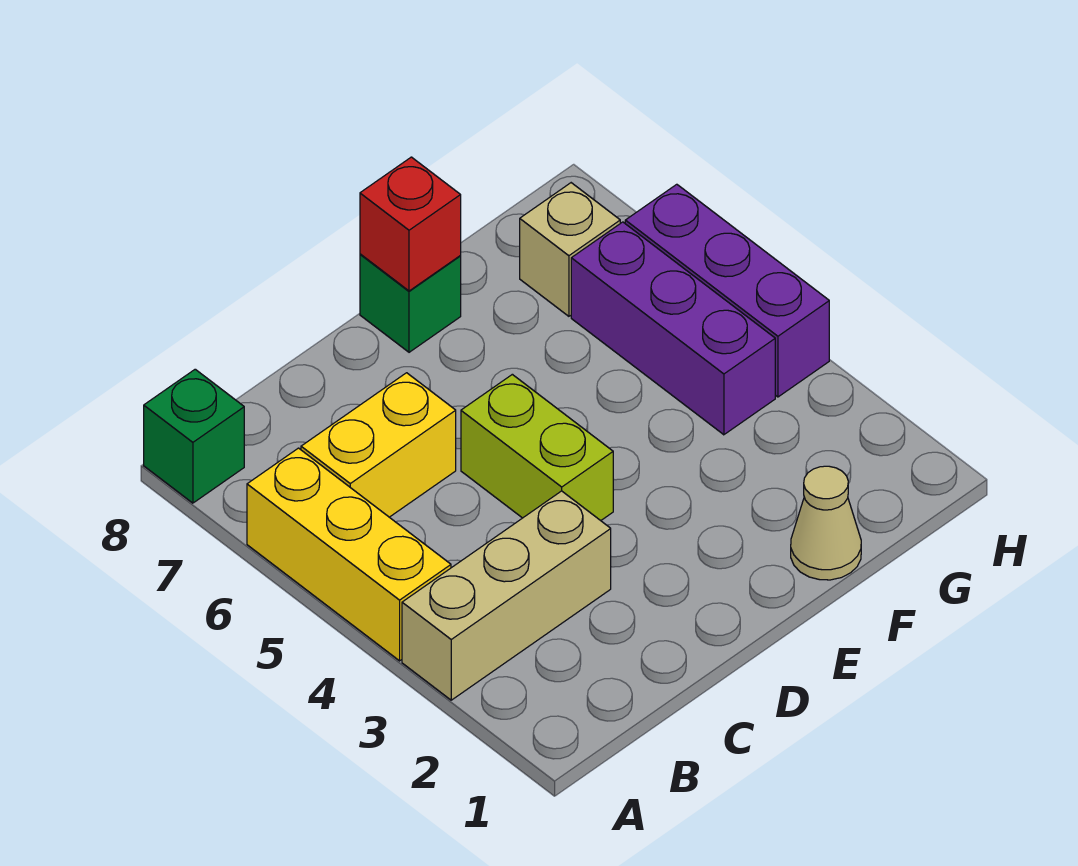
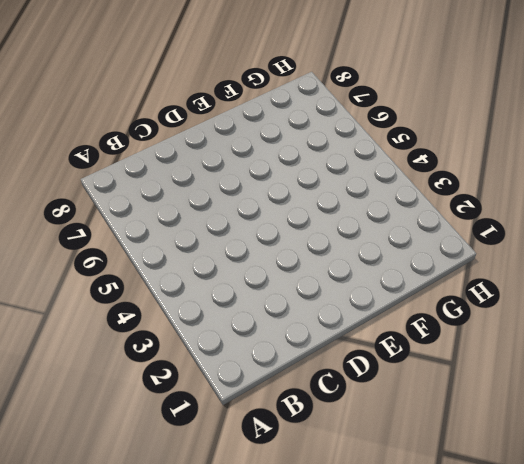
none -> tan 1x3 brick [402,491,611,700]
none -> yellow 1x3 brick [247,448,451,661]

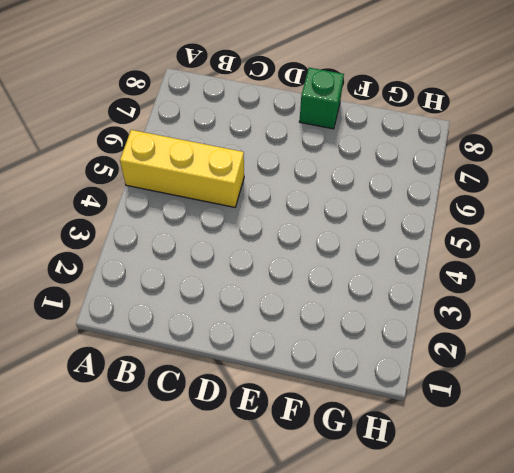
yellow 1x3 brick [120,130,244,207] -> yellow 1x3 brick turned to [247,448,451,661]
none -> tan 1x3 brick [402,491,611,700]
none -> green 1x1 brick [144,369,244,503]

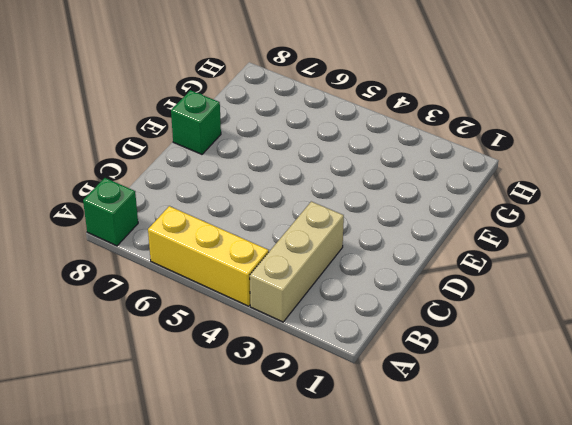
none -> yellow 1x2 brick [301,373,456,517]
none -> lime 1x2 brick [461,374,613,521]

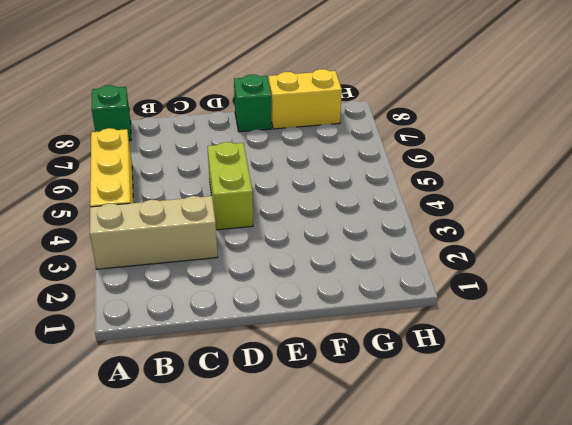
yellow 1x2 brick [269,69,342,129] -> yellow 1x2 brick moved to [301,373,456,517]
none -> tan 1x1 cone [791,466,861,580]
none -> purple 1x3 brick [571,222,775,435]

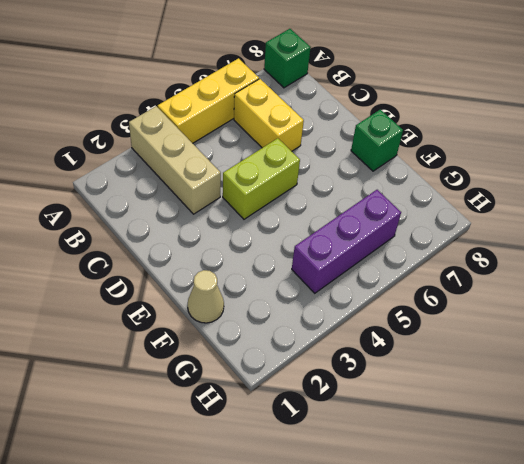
none -> tan 1x1 brick [520,183,620,316]
none -> purple 1x3 brick [625,184,829,397]

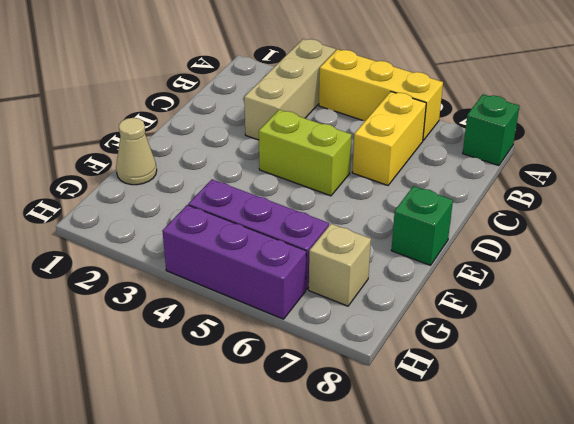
none -> red 1x1 brick [360,157,461,291]

